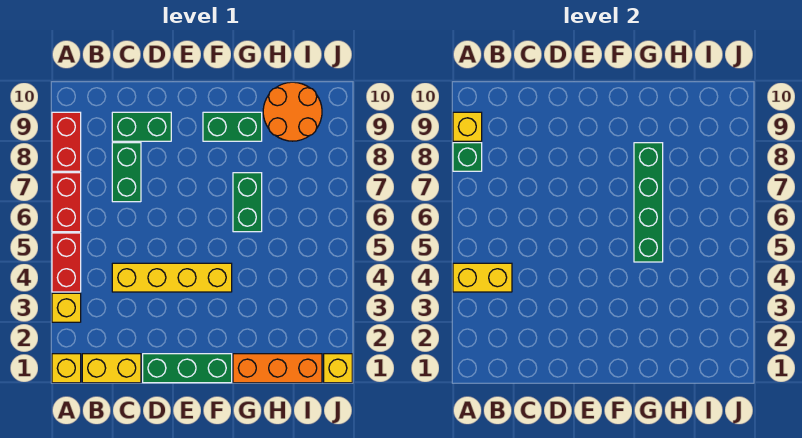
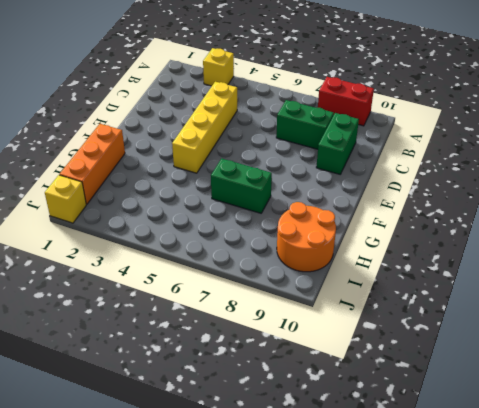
none -> yellow 1x1 brick [52,354,81,383]
none -> red 1x2 brick [52,233,81,292]
none -> red 1x2 brick [52,173,81,232]

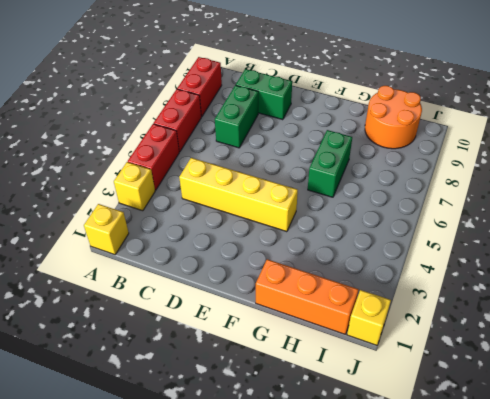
none -> yellow 1x2 brick [82,354,141,383]
none -> green 1x3 brick [143,354,232,383]
none -> green 1x2 brick [203,112,262,141]

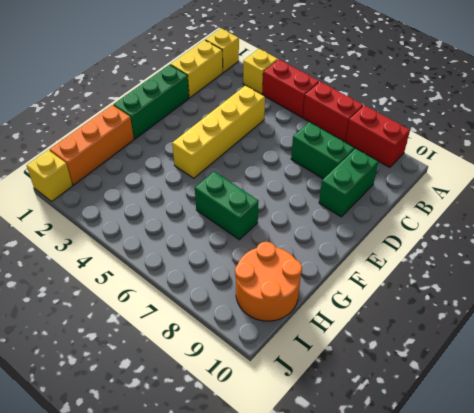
none -> green 1x2 brick [203,112,262,141]
none -> yellow 1x2 brick [453,263,512,292]
none -> green 1x1 brick [453,143,482,171]

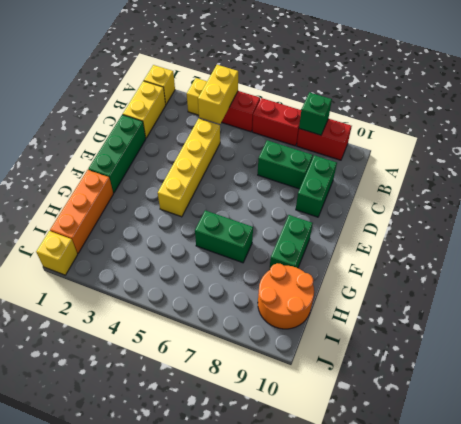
none -> yellow 1x1 brick [453,112,482,141]
none -> green 1x4 brick [634,143,663,262]

